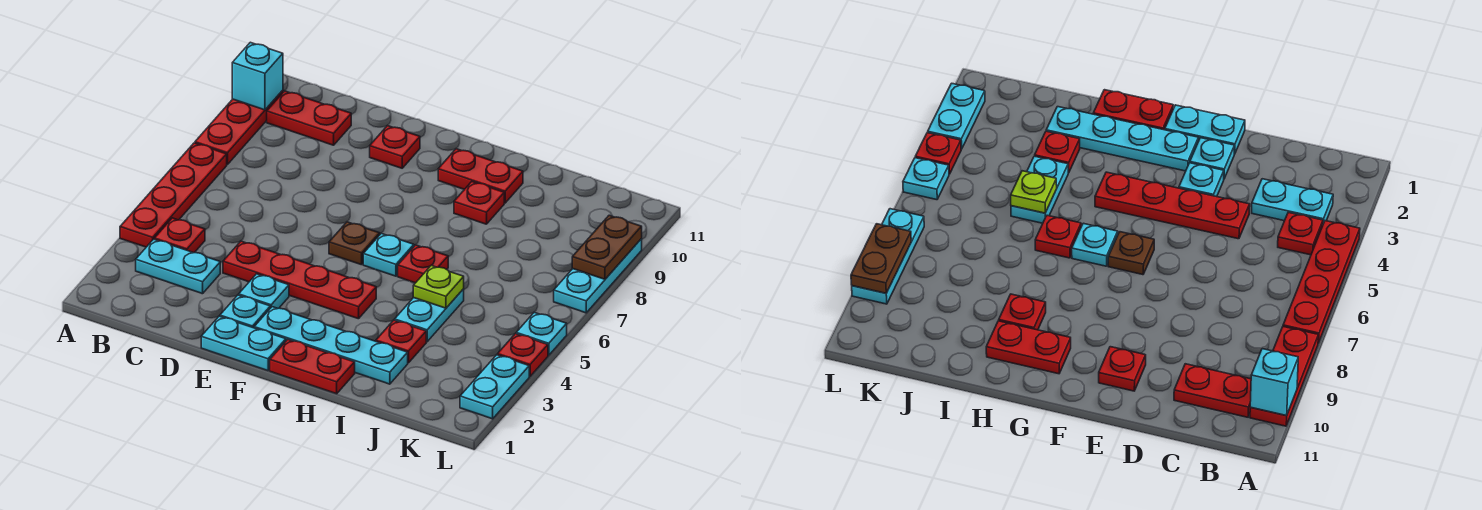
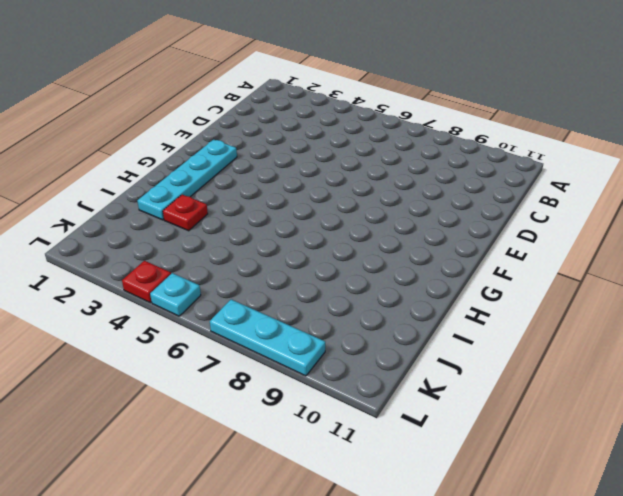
none -> red 1x4 plate [120,143,227,247]
none -> red 1x3 plate [195,90,283,165]
none -> cyan 1x2 plate [136,239,220,294]

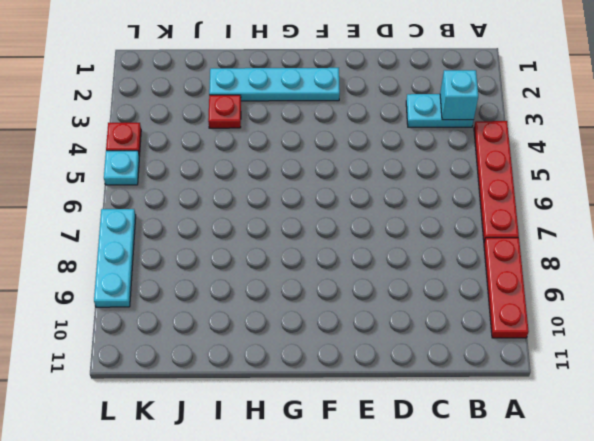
cyan 1x1 brick [440,70,478,120] -> cyan 1x1 brick moved to [232,42,283,110]
none -> red 1x1 plate [154,218,205,253]
none -> red 1x2 plate [267,91,351,145]
none -> red 1x4 plate [223,241,376,319]

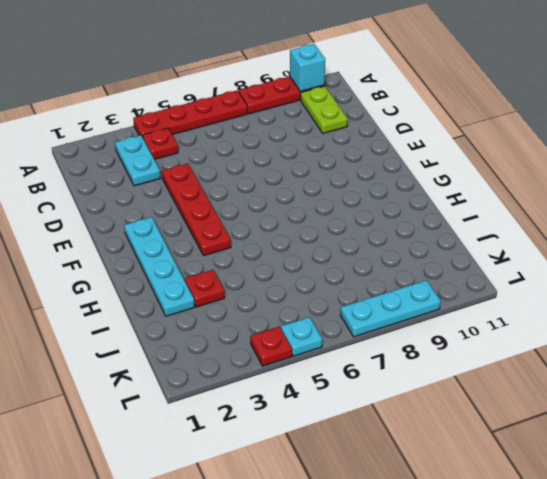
lime 1x2 plate [301,86,348,133] -> red 1x2 plate [267,91,351,145]
none -> cyan 1x2 plate [201,316,286,371]
none -> cyan 1x1 plate [220,295,270,328]
none -> cyan 1x1 plate [239,274,289,308]

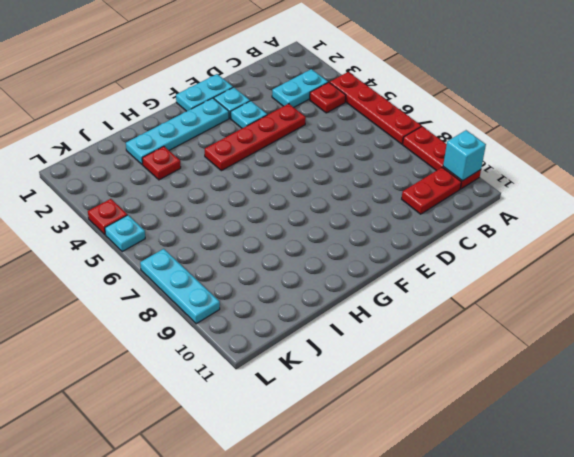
none -> red 1x1 plate [370,126,420,168]
none -> brown 1x1 plate [329,222,380,265]
none -> red 1x2 plate [270,339,355,394]

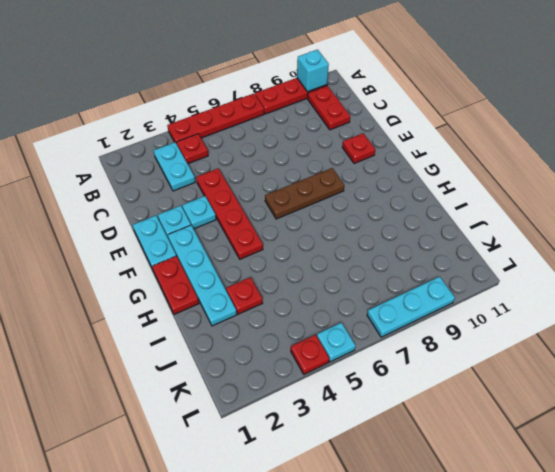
brown 1x3 plate [265,168,344,219] -> brown 1x1 plate [329,222,380,265]
none -> cyan 1x1 plate [363,233,414,276]
none -> red 1x2 plate [438,149,523,203]
none -> red 1x1 plate [398,245,448,283]

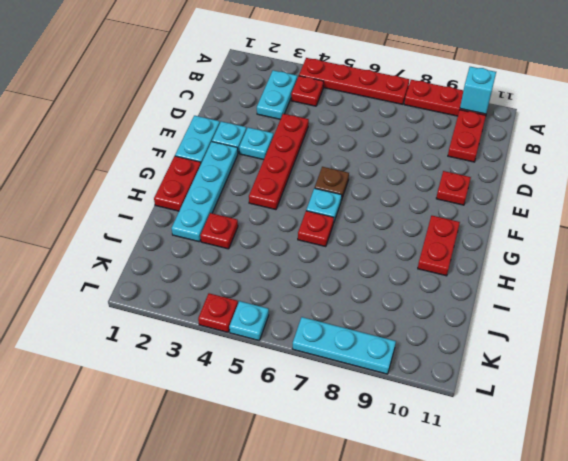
none -> red 1x1 plate [454,182,504,224]
none -> cyan 1x2 plate [395,289,464,342]
none -> cyan 1x2 plate [460,355,529,419]

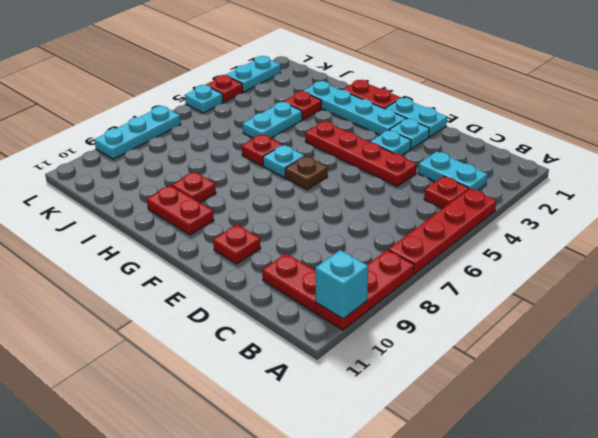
none -> lime 1x1 plate [413,265,464,308]
none -> brown 1x2 plate [572,215,642,279]

